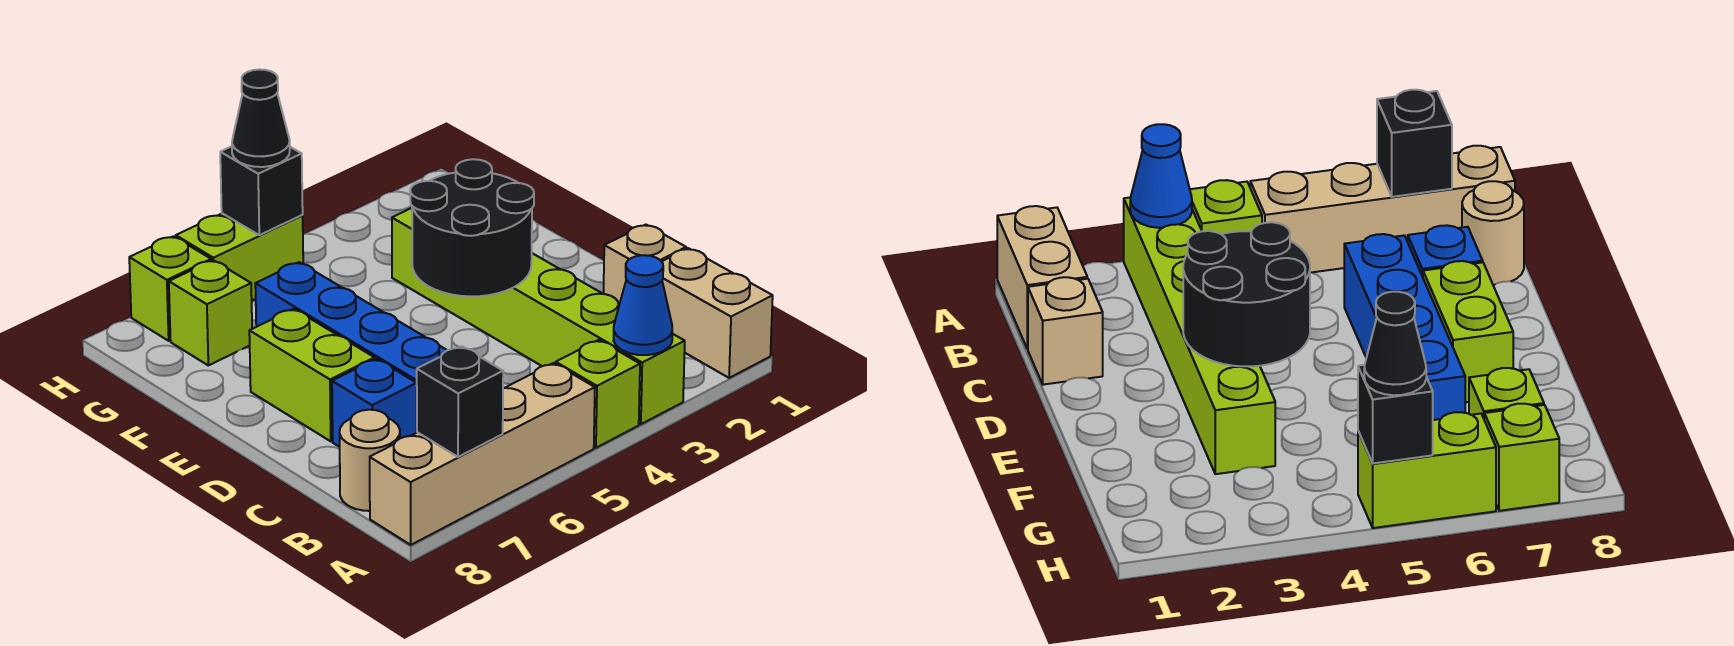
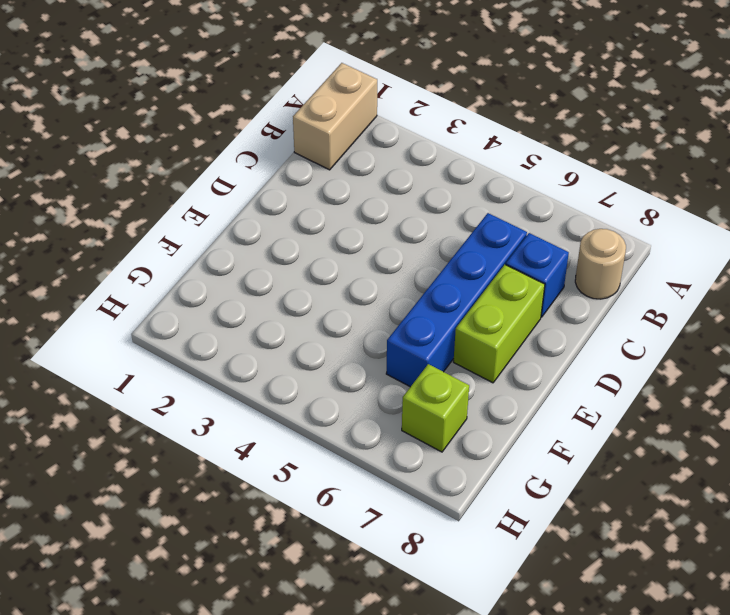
none -> lime 1x6 brick [392,208,685,424]
none -> lime 1x1 brick [556,340,640,448]
none -> tan 1x4 brick [370,363,595,545]

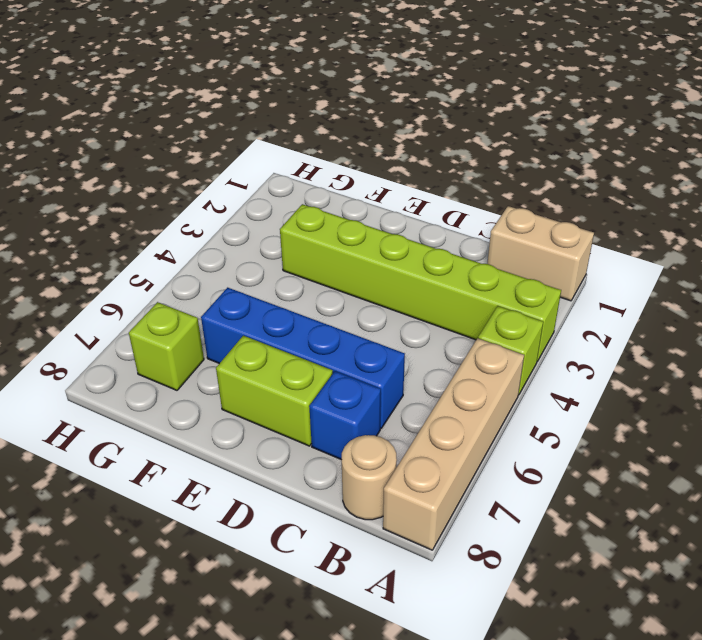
none -> tan 1x1 brick [603,225,686,303]
none -> lime 1x2 brick [176,213,303,301]
none -> lime 1x1 brick [129,236,211,341]

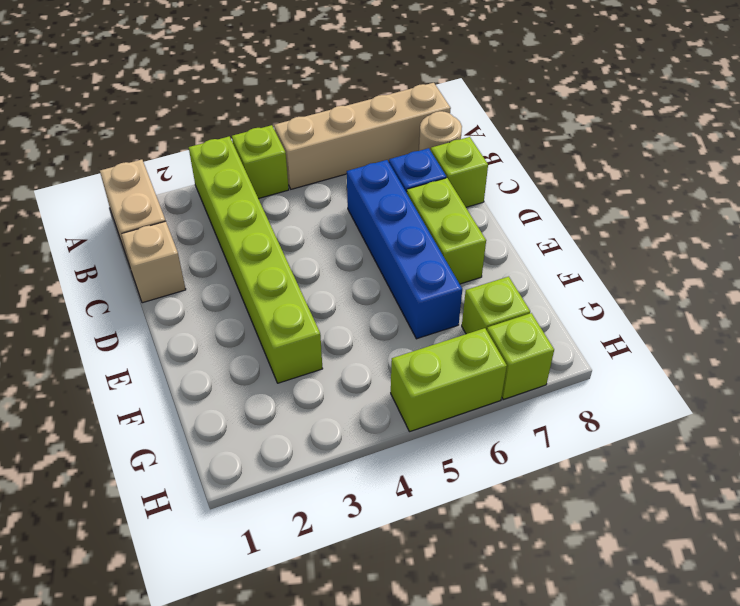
lime 1x1 brick [431,137,488,207] -> none
none -> blue 1x1 cone [614,255,672,355]
none -> black 1x1 brick [417,346,503,457]
none -> black 2x2 round brick [410,159,534,296]

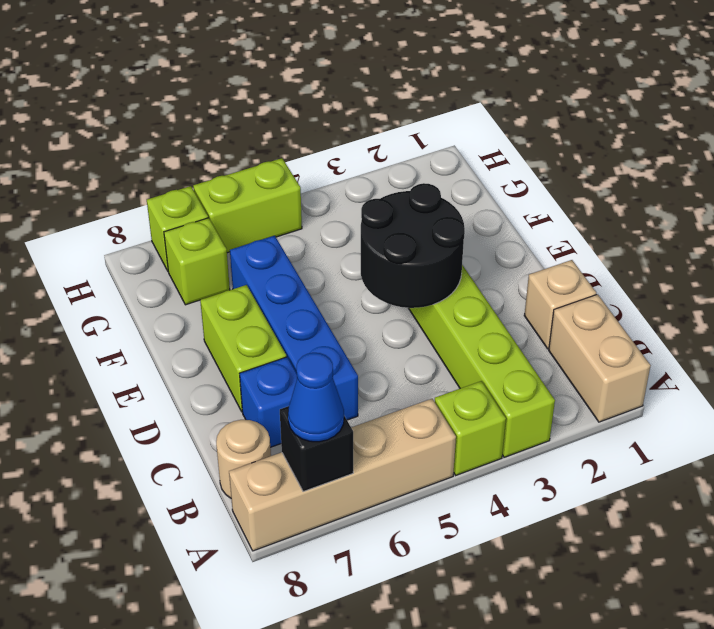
blue 1x1 cone [288,353,344,442] -> blue 1x1 cone moved to [614,255,672,355]
none -> black 1x1 brick [220,146,303,235]
none -> black 1x1 cone [232,69,290,167]

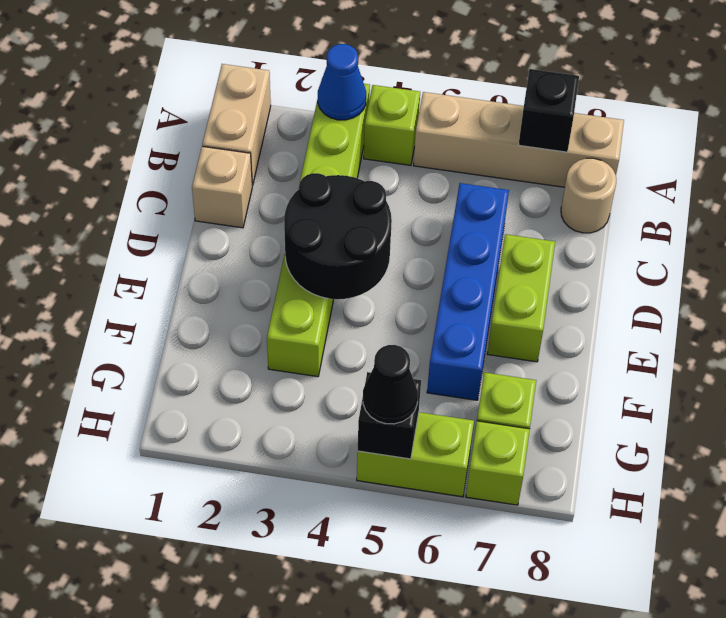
none -> blue 1x1 brick [332,359,417,447]

